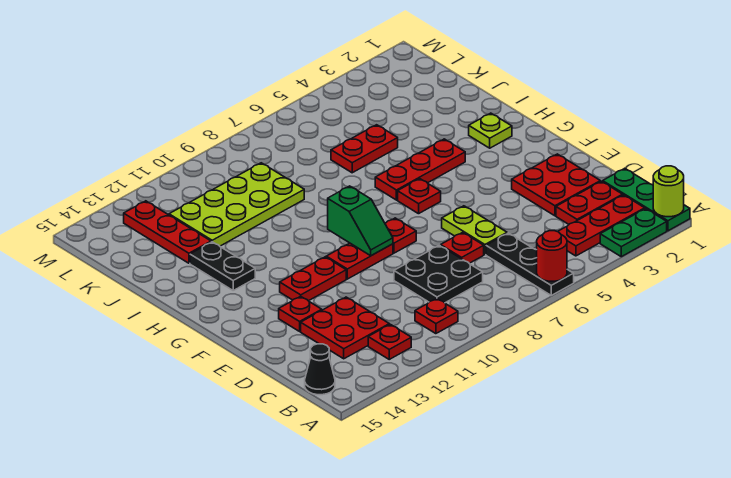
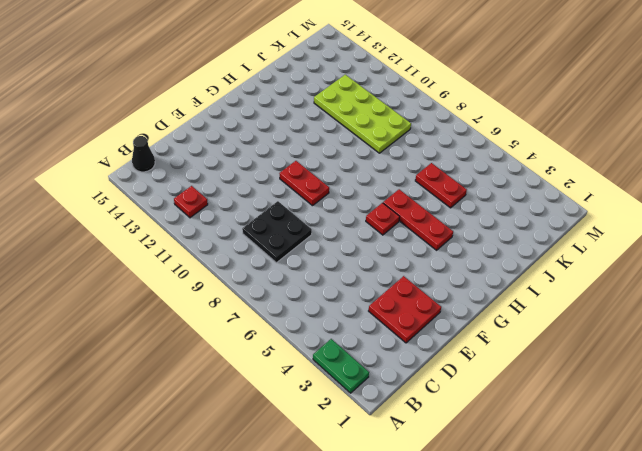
none -> green 1x3 plate [603,168,690,231]
none -> black 1x3 plate [486,233,574,295]
none -> red 1x3 plate [558,195,645,256]

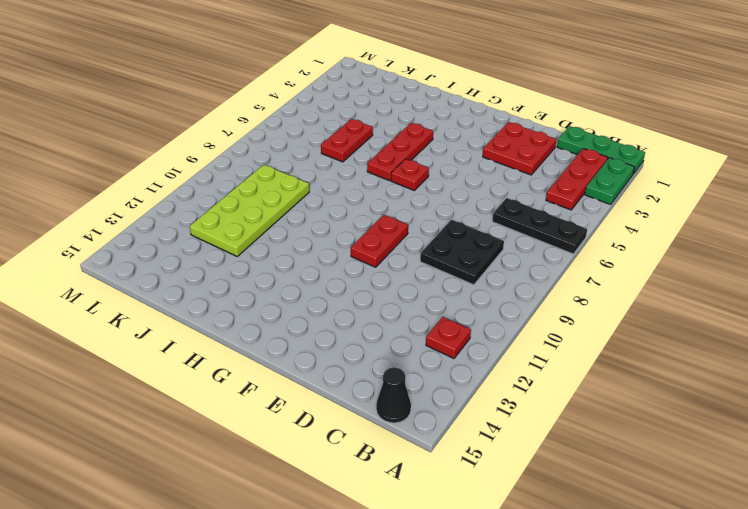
none -> red 1x1 plate [415,299,458,334]
none -> red 1x2 plate [556,181,623,224]
none -> red 2x2 plate [301,297,389,359]

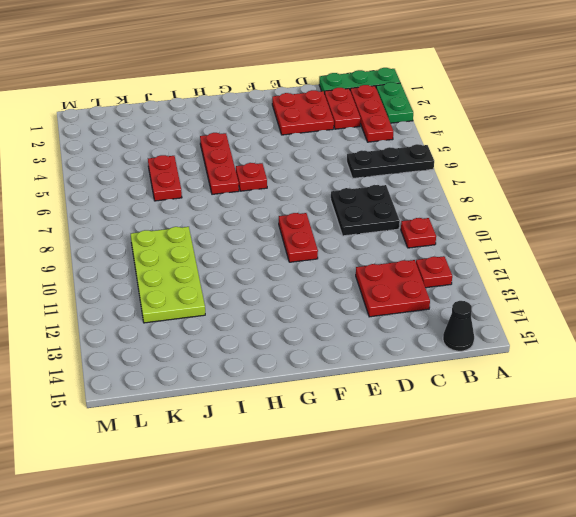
none -> lime 1x2 plate [442,206,507,254]
none -> red 1x1 plate [441,232,484,263]
none -> red 1x1 plate [279,296,322,331]

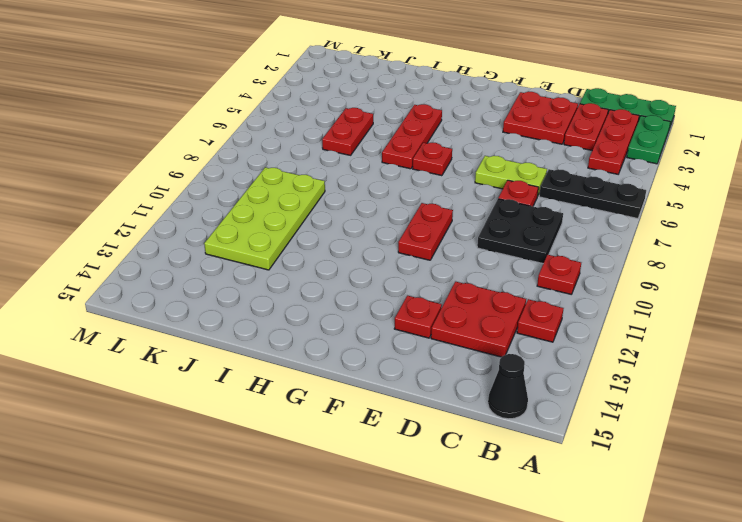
none -> red 1x1 plate [385,218,416,253]
none -> red 1x2 plate [280,257,346,301]
none -> lime 1x1 plate [469,113,512,148]

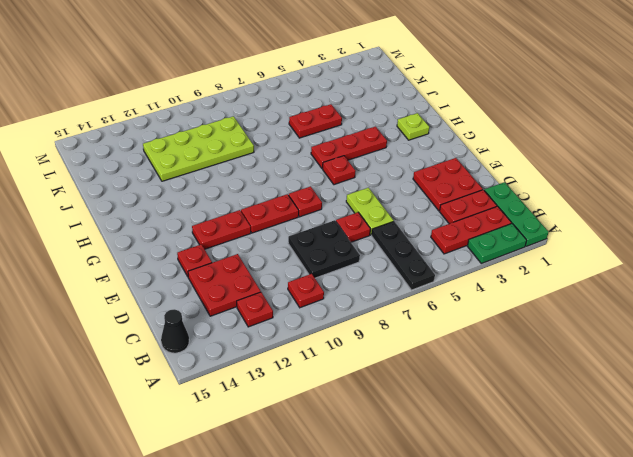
none -> black 1x2 plate [190,242,255,290]
none -> red 1x3 plate [124,201,211,263]
none -> lime 1x1 round brick [653,166,684,217]

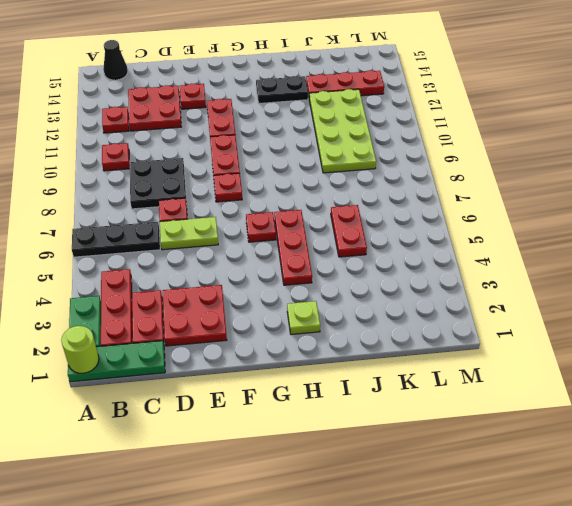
none -> red 1x1 round brick [537,231,567,281]
none -> green 1x2 slope [328,186,393,256]

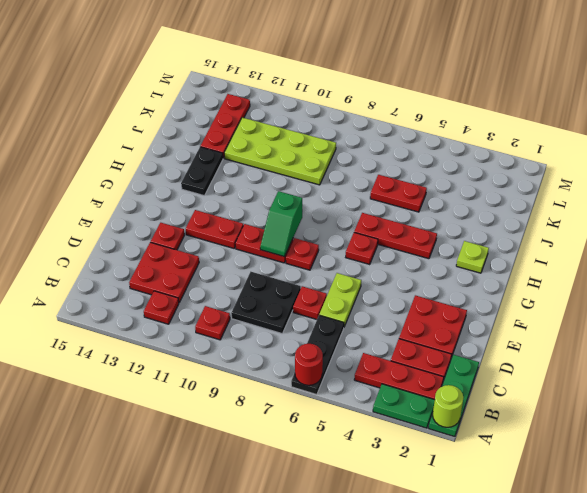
none -> black 1x1 cone [305,344,335,395]

